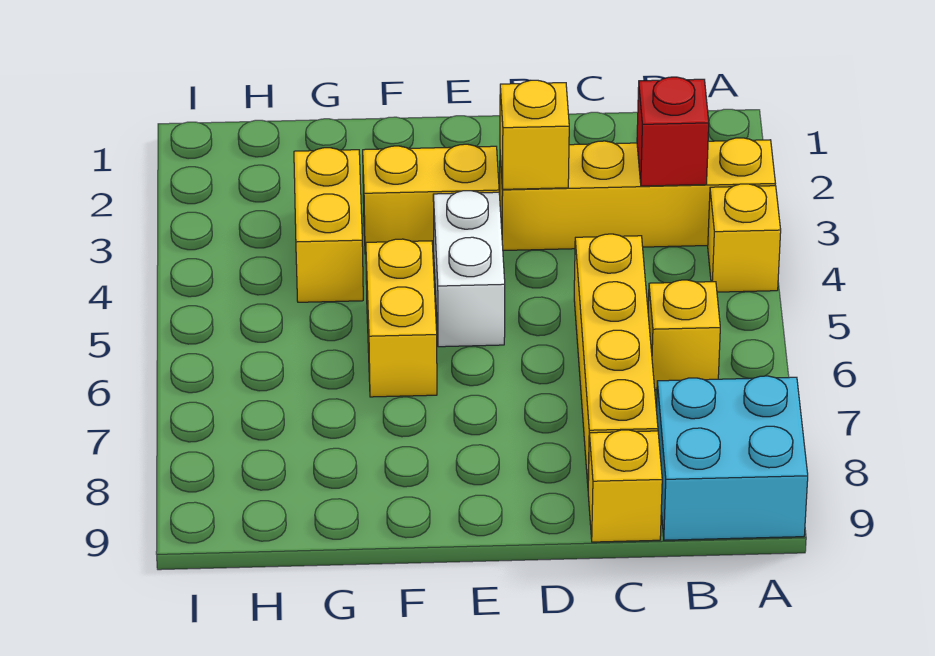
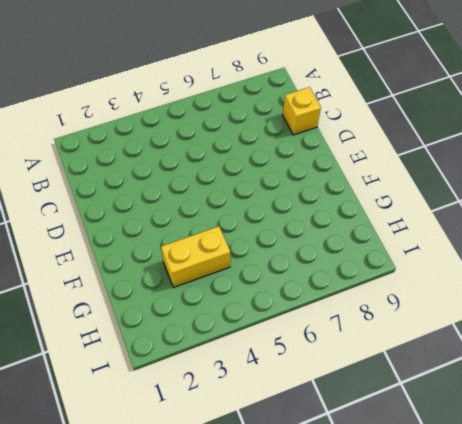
none -> yellow 1x4 brick [500,138,776,251]
none -> yellow 1x1 brick [708,184,781,292]
none -> cyan 2x2 brick [656,376,808,540]

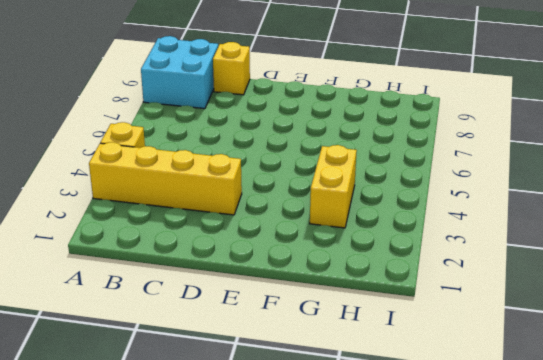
none -> yellow 1x1 brick [648,280,720,390]
none -> yellow 1x4 brick [574,234,658,483]
none -> yellow 1x2 brick [363,144,499,254]

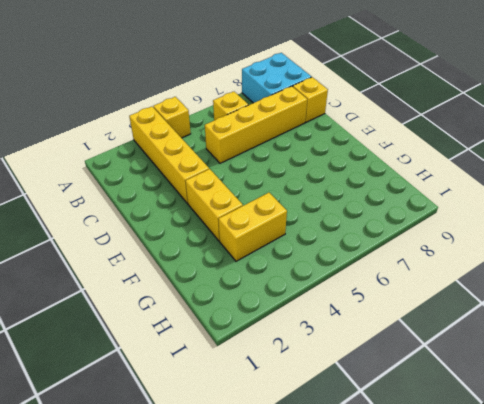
none -> white 1x2 brick [433,191,505,347]
none -> yellow 1x2 brick [366,239,437,397]
none -> red 1x1 brick [637,77,709,186]

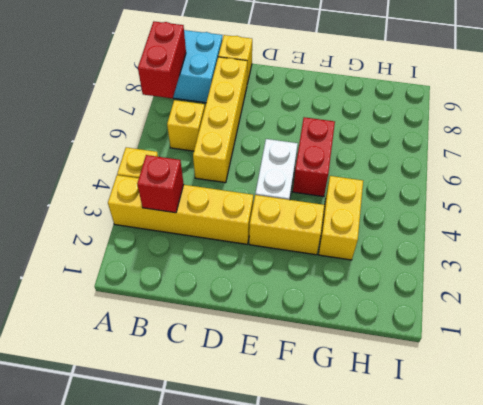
red 1x2 brick [138,22,186,98] -> none
red 1x2 brick [293,117,335,197] -> yellow 1x2 brick [366,239,437,397]
none -> yellow 1x1 brick [500,80,569,189]

